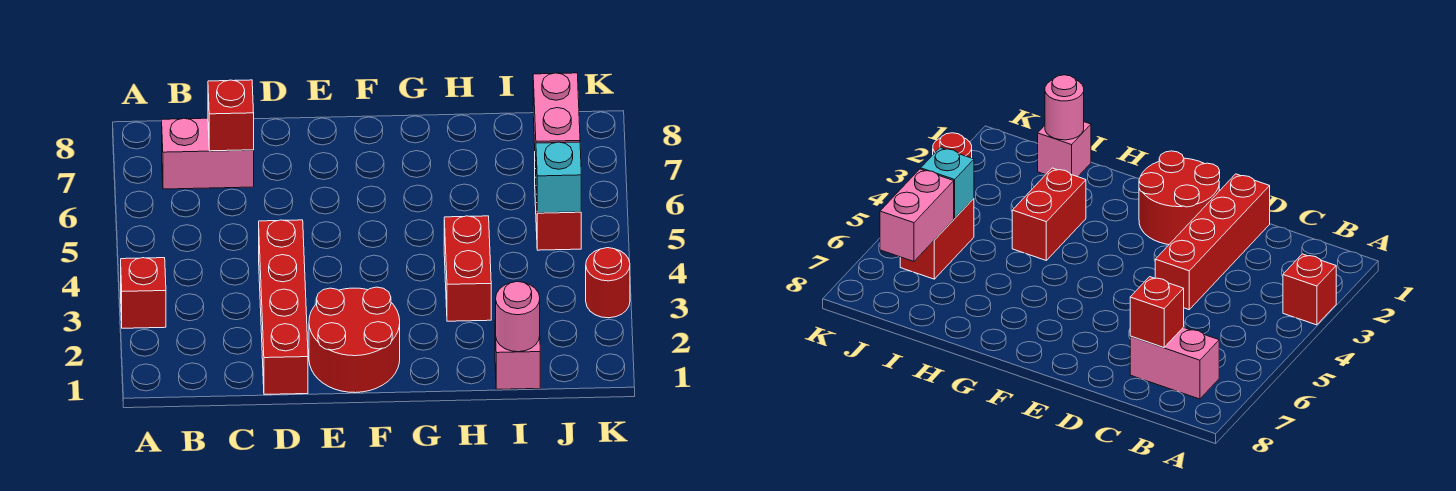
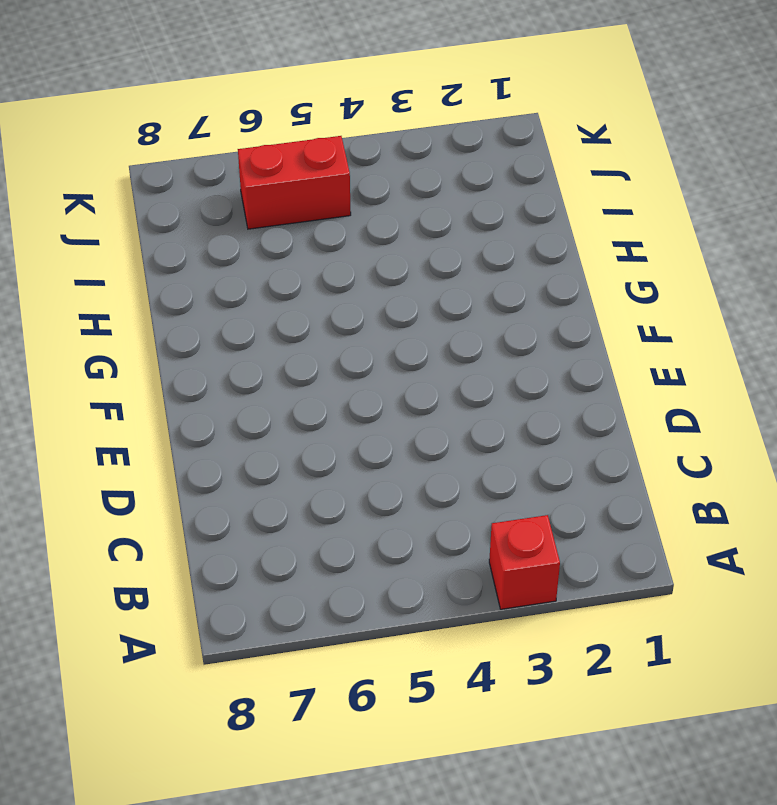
none -> pink 1x2 brick [162,118,254,189]
none -> red 1x4 brick [259,220,308,395]
none -> red 2x2 round brick [309,287,400,393]

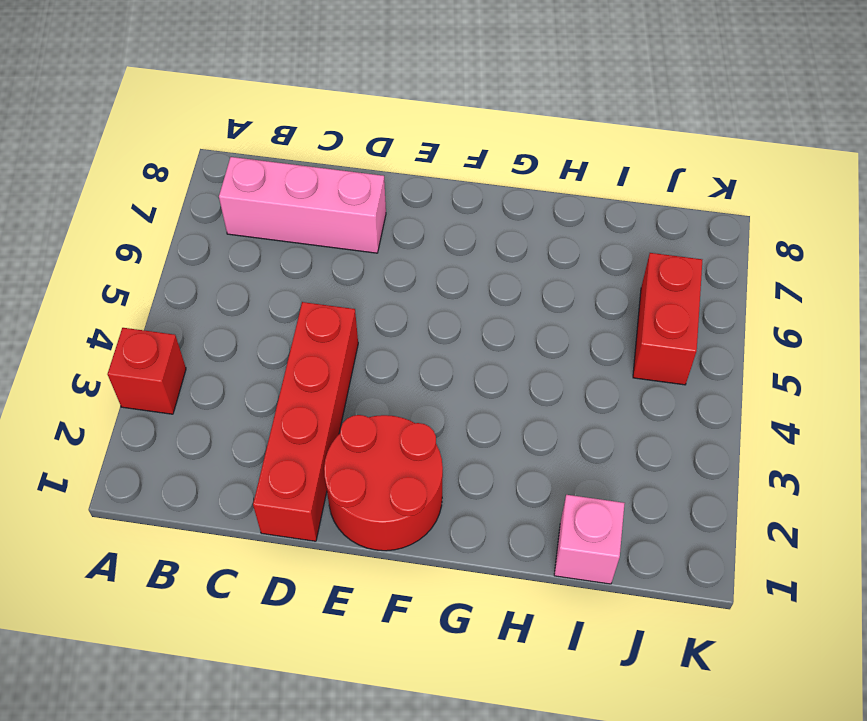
pink 1x3 brick [219,157,386,253] -> pink 1x2 brick [162,118,254,189]
none -> red 1x2 brick [444,216,491,321]
none -> red 1x1 round brick [586,248,630,318]
none -> red 1x1 brick [208,80,254,151]

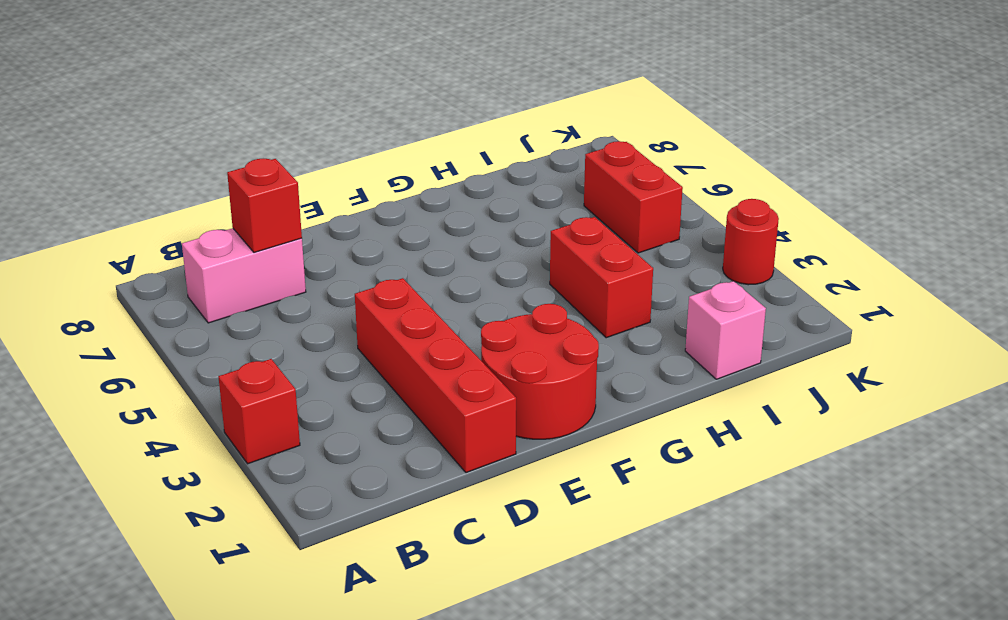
none -> pink 1x1 round brick [496,281,540,352]
none -> cyan 1x1 brick [536,142,581,213]
none -> pink 1x2 brick [533,73,580,169]

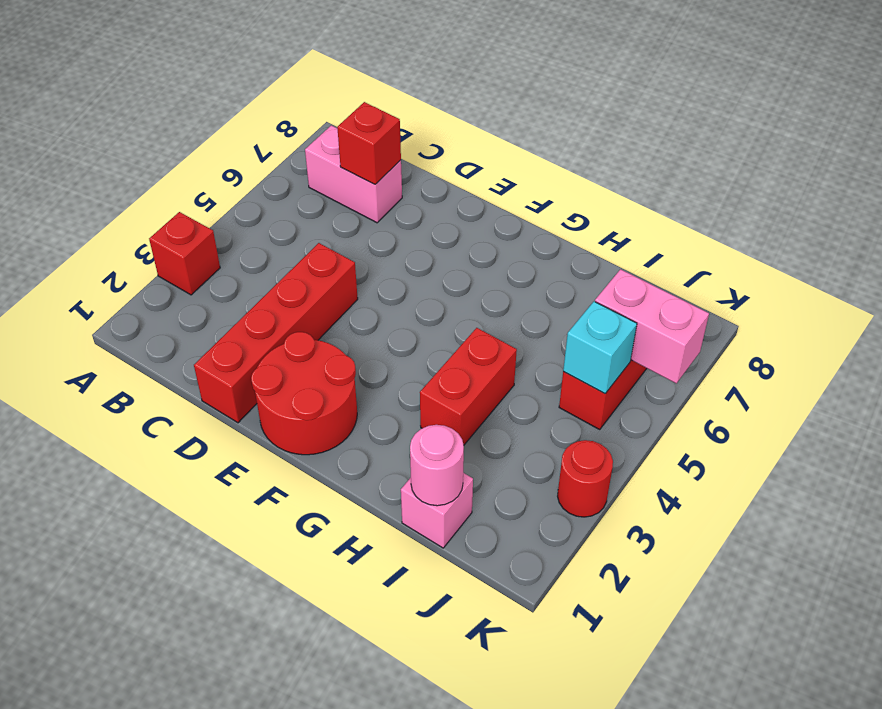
pink 1x2 brick [595,269,709,384] -> pink 1x2 brick turned to [533,73,580,169]

